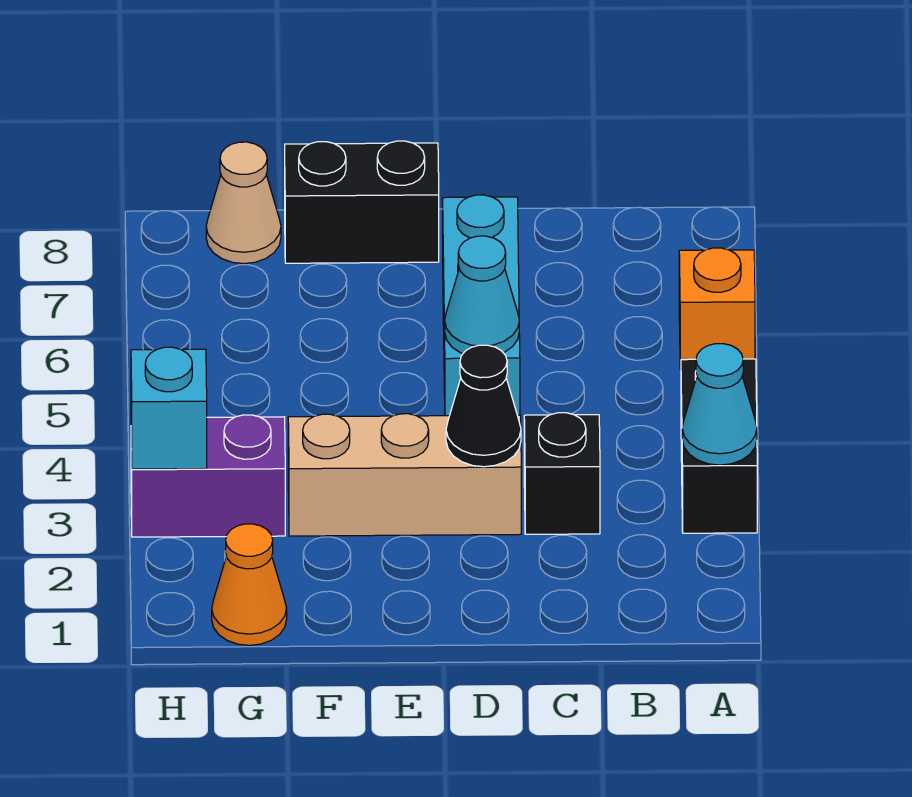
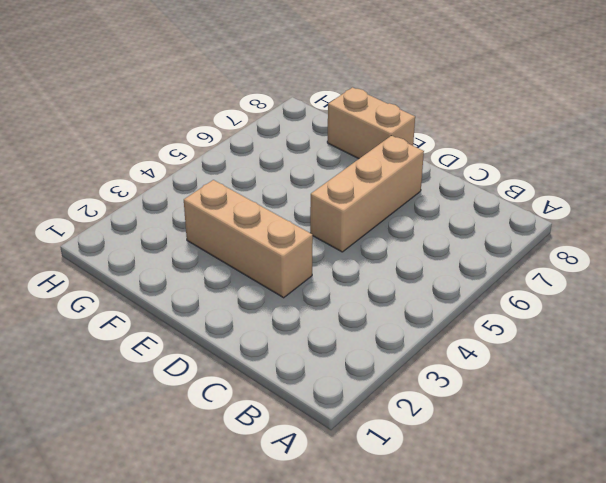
tan 1x3 brick [310,136,424,252] -> cyan 1x3 brick [443,195,520,416]
tan 1x2 brick [327,87,415,159] -> black 1x2 brick [285,141,439,263]
none -> black 1x2 brick [681,359,757,533]
none -> orange 1x1 brick [679,248,755,369]
none -> black 1x1 brick [524,413,600,534]

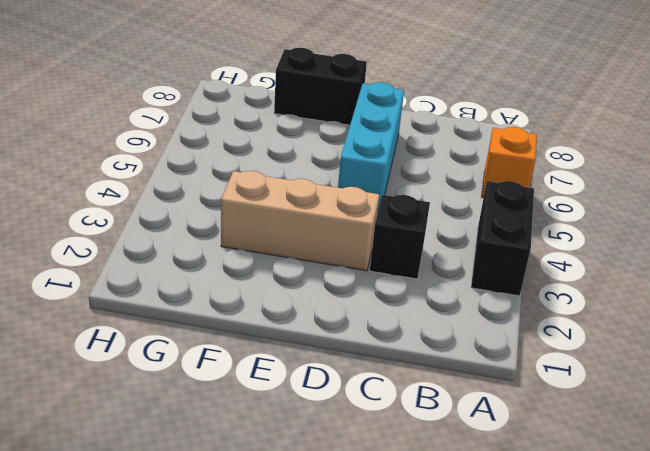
none -> orange 1x1 cone [212,524,287,645]
none -> purple 1x2 brick [131,415,285,537]
none -> tan 1x1 cone [206,142,281,264]

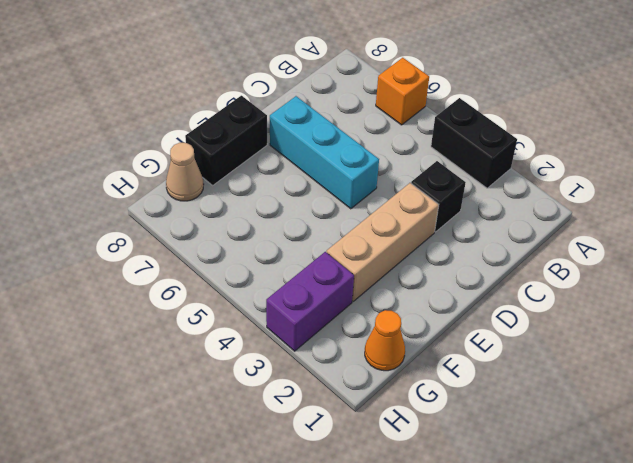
none -> cyan 1x1 cone [682,344,757,465]
none -> black 1x1 cone [446,345,521,467]
none -> cyan 1x1 cone [445,236,519,354]

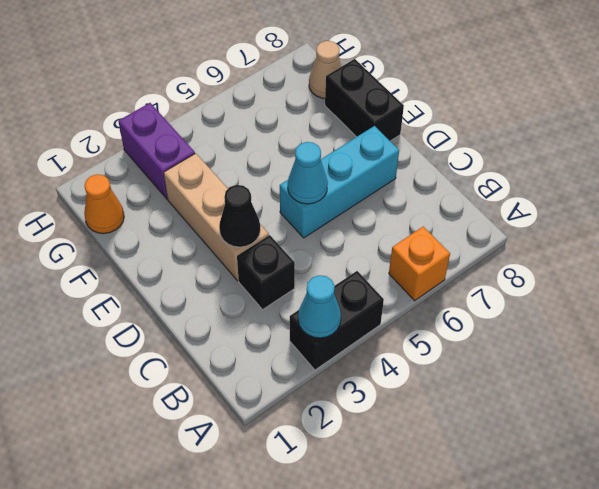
none -> cyan 1x1 brick [131,347,207,469]

